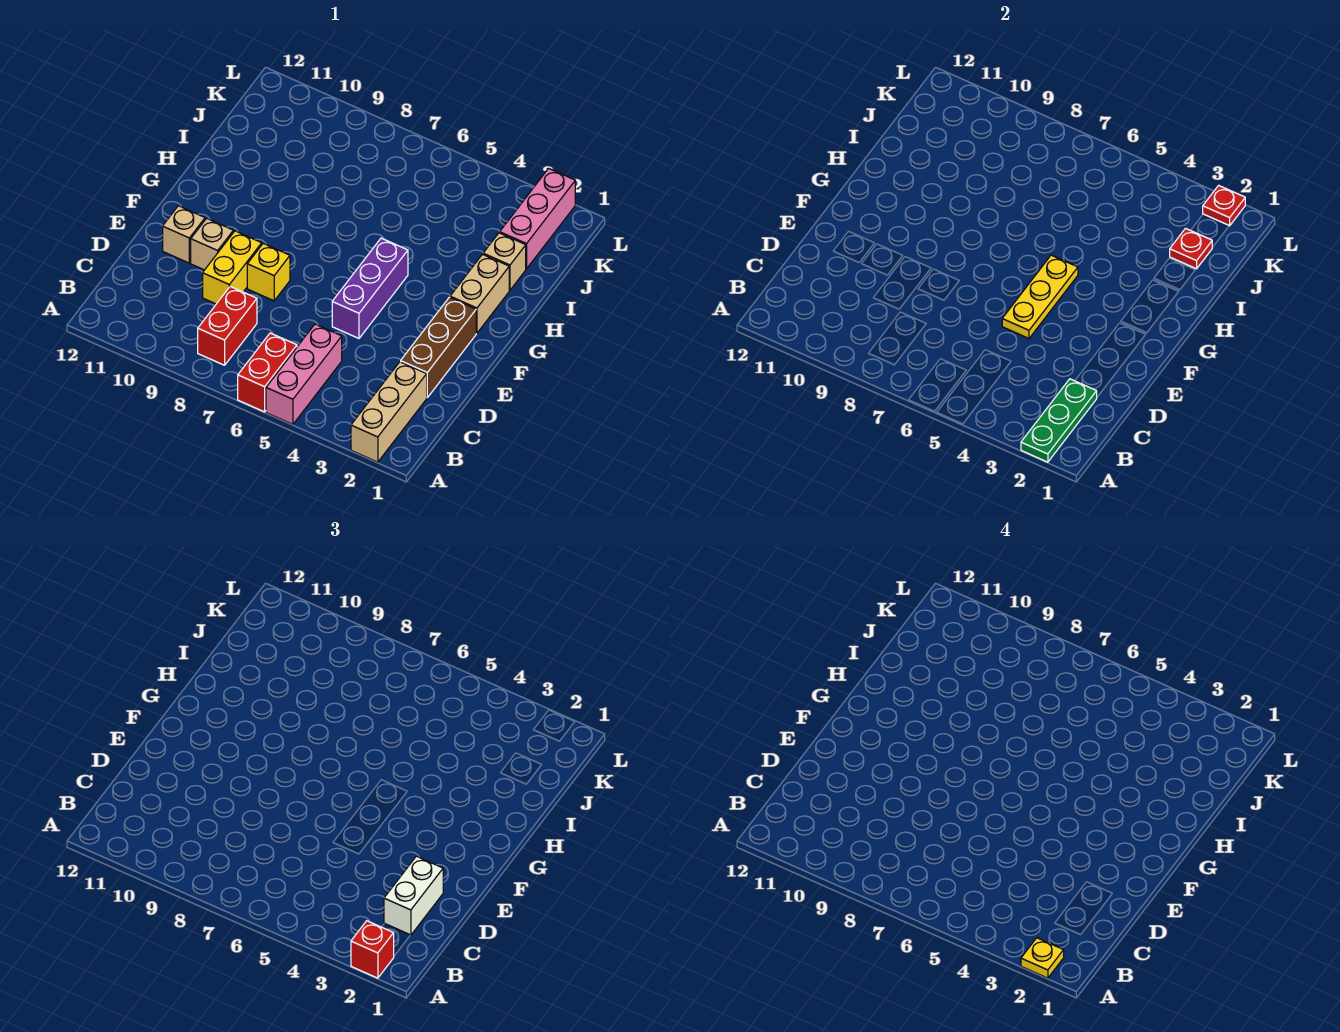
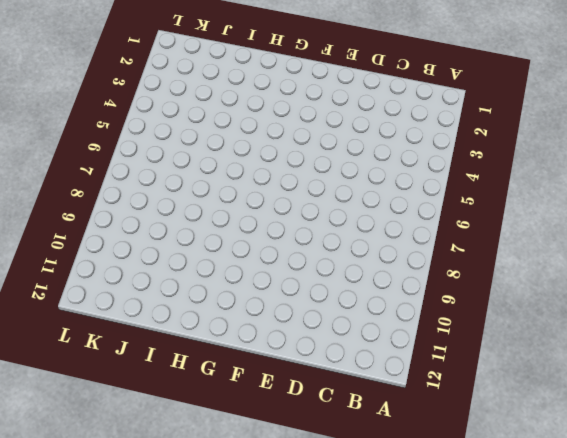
none -> tan 1x3 brick [351,362,427,462]
none -> pink 1x3 brick [266,324,342,424]
none -> red 1x2 brick [238,333,297,412]

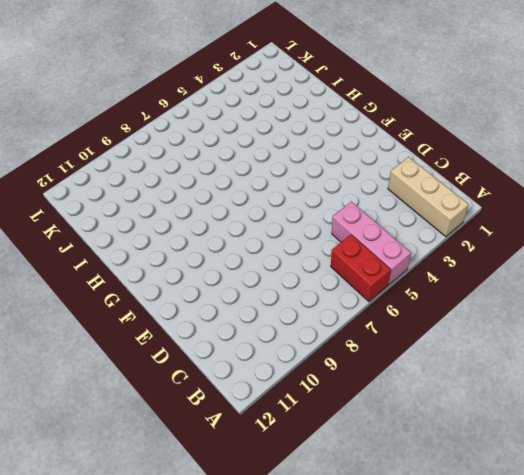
none -> red 1x2 brick [198,287,257,365]
none -> brown 1x3 brick [401,297,476,397]
none -> yellow 1x2 brick [203,231,262,304]

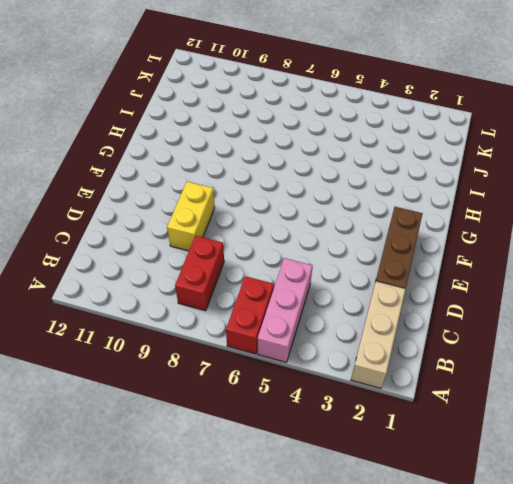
none -> purple 1x3 brick [332,238,408,338]
none -> yellow 1x1 brick [247,244,290,301]
none -> tan 1x1 brick [191,218,233,270]

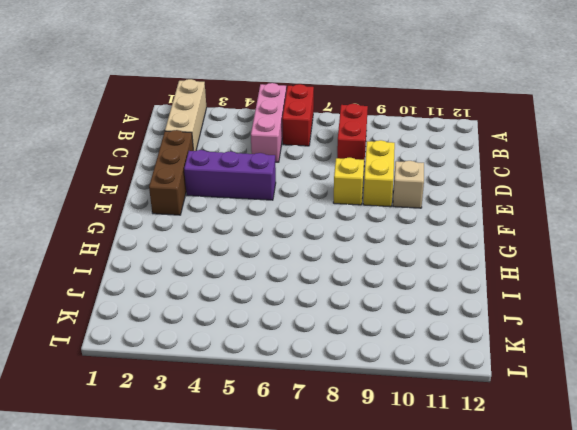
purple 1x3 brick [184,150,276,200] -> purple 1x3 brick turned to [332,238,408,338]
none -> tan 1x1 brick [163,206,205,263]
none -> tan 1x2 brick [450,254,509,333]
none -> tan 1x1 brick [483,233,526,290]

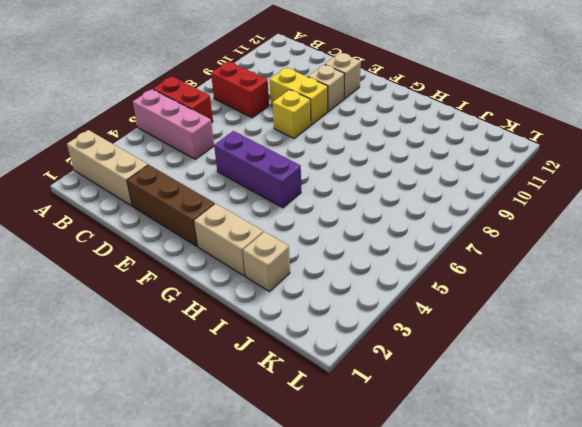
none -> pink 1x3 brick [500,168,575,269]
none -> green 1x3 plate [1021,379,1097,462]
none -> yellow 1x3 plate [1002,255,1078,338]

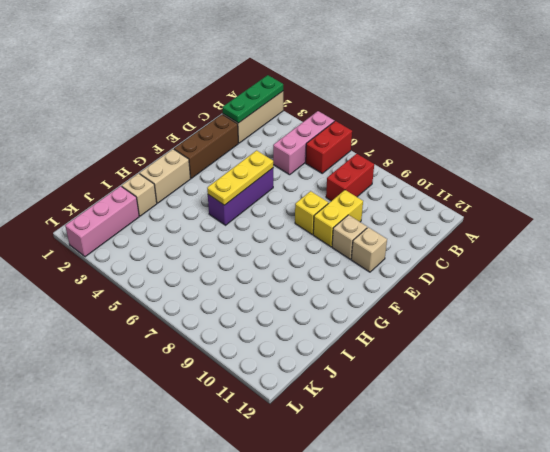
none -> red 1x1 plate [1170,228,1212,269]
none -> red 1x1 plate [1203,185,1245,226]
none -> red 1x1 brick [351,921,394,978]

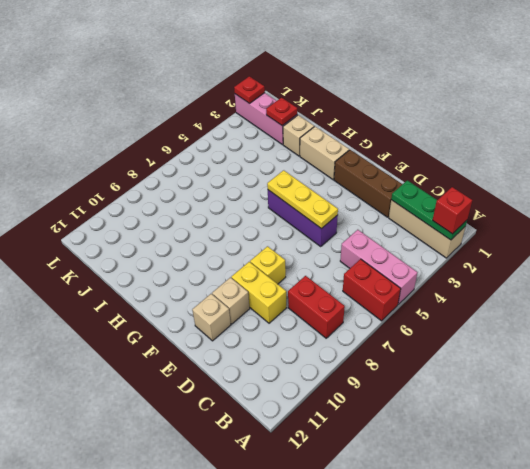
none -> white 1x2 brick [384,856,443,935]
none -> yellow 1x1 plate [1021,938,1064,978]

